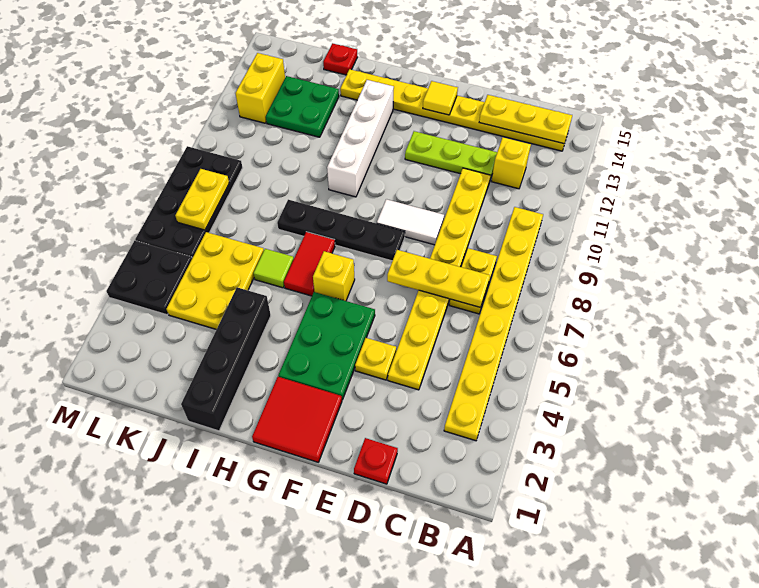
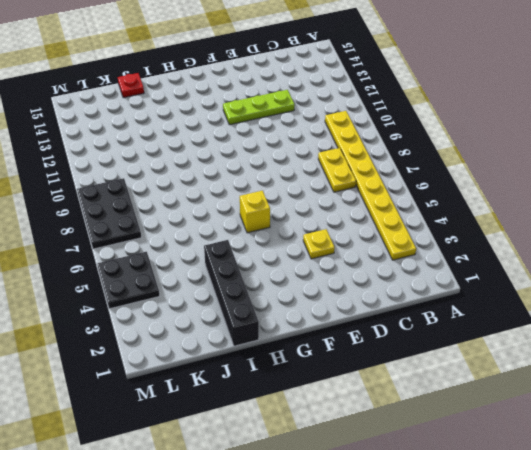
black 2x3 plate [77,178,141,249] -> black 2x4 plate [135,146,243,258]
none -> yellow 1x8 plate [340,69,569,151]
none -> yellow 1x1 brick [491,137,531,189]
none -> red 1x1 plate [354,438,398,484]

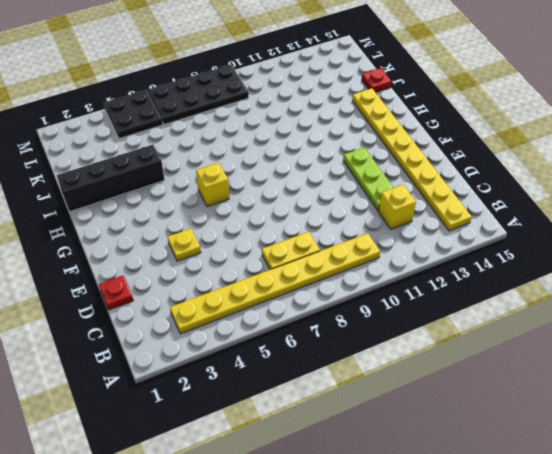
none -> yellow 1x8 plate [388,168,491,390]
none -> white 1x2 tile [377,199,444,245]
none -> red 2x2 tile [252,377,342,462]

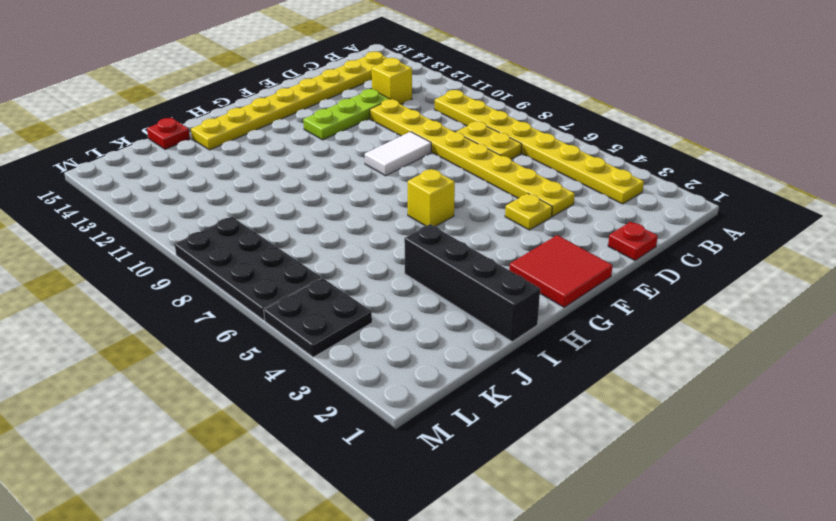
none -> green 2x3 plate [278,292,375,400]
none -> black 1x4 plate [277,200,405,261]
none -> red 1x2 tile [284,232,335,296]

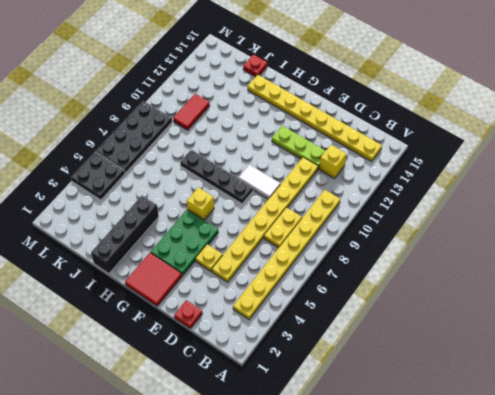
red 1x2 tile [173,94,210,130] -> red 1x2 tile moved to [284,232,335,296]
none -> white 1x4 brick [327,80,394,197]
none -> lime 1x1 tile [253,249,294,288]
none -> yellow 2x3 plate [167,232,264,329]

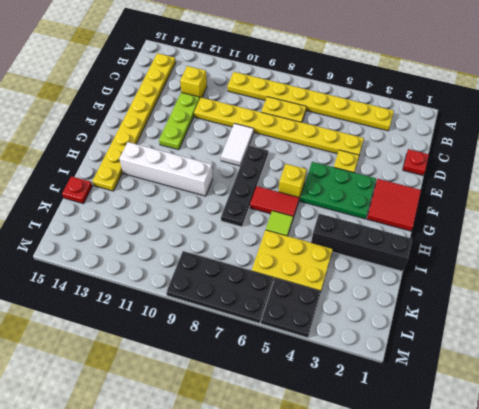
none -> green 2x2 plate [266,76,339,137]
none -> yellow 1x2 brick [235,53,285,123]
none -> yellow 1x3 plate [479,95,572,144]

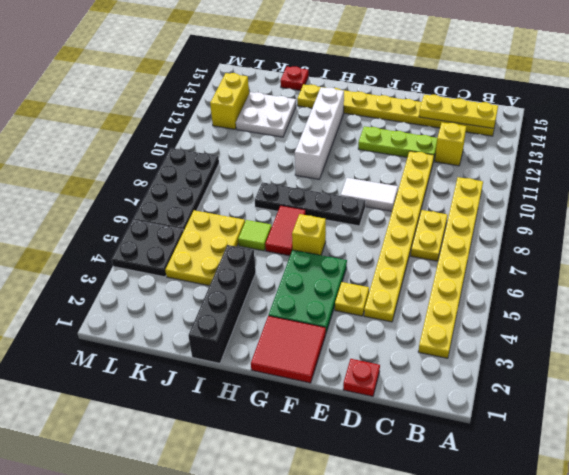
white 2x2 plate [236,92,296,137] -> green 2x2 plate [266,76,339,137]
none -> yellow 1x3 plate [387,250,490,308]
none -> yellow 1x1 tile [423,81,458,115]
none -> yellow 1x2 plate [175,169,229,230]

